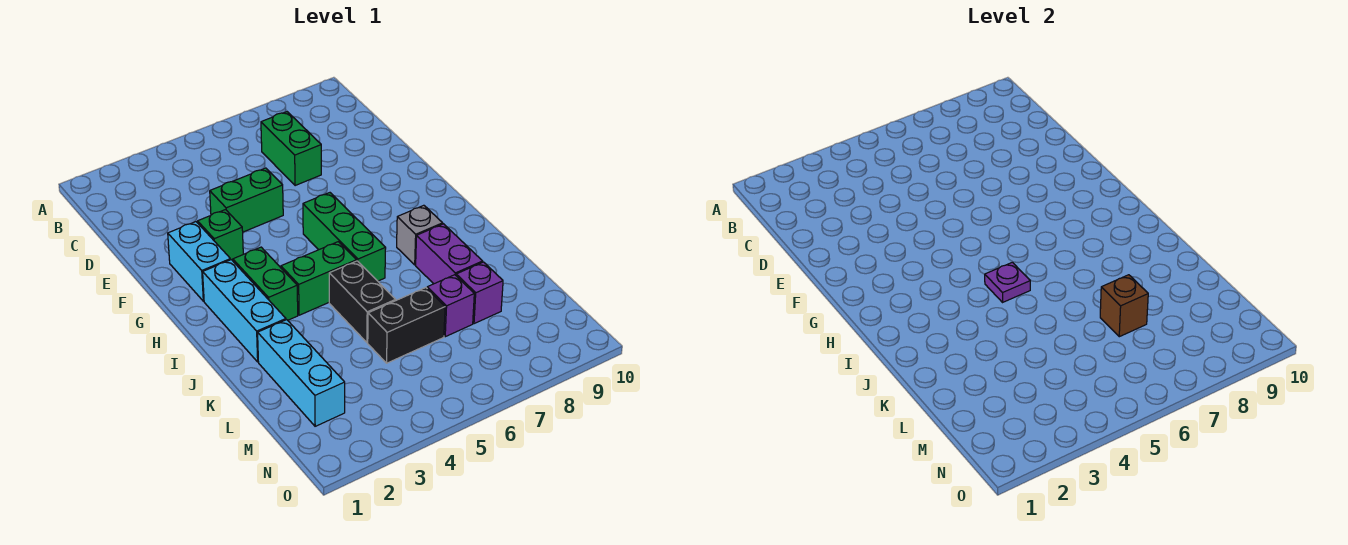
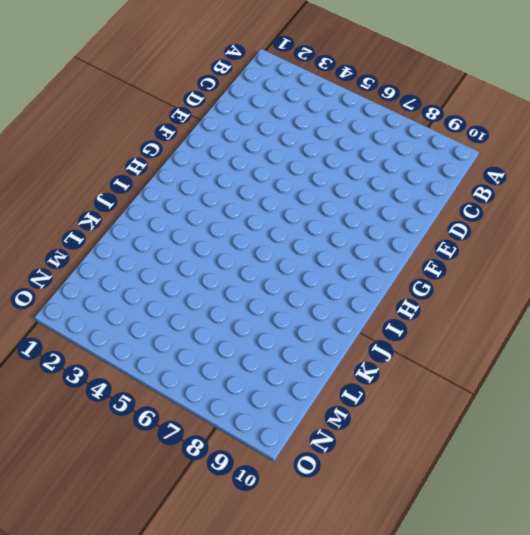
none -> green 1x2 brick [261,112,321,185]
none -> green 1x2 brick [210,168,283,232]
none -> cyan 1x2 brick [168,222,231,301]

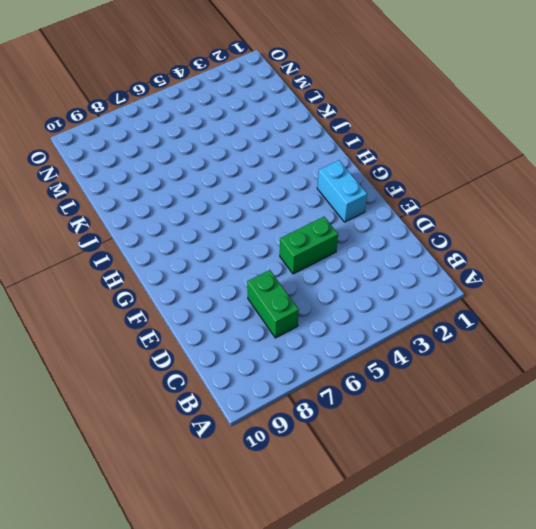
none -> green 1x1 brick [198,210,243,261]
none -> green 1x3 brick [303,193,386,281]
none -> cyan 1x3 brick [203,260,286,362]

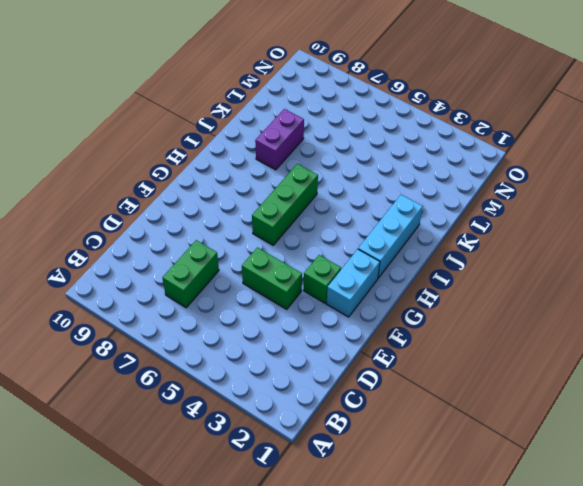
none -> green 1x2 brick [233,247,298,320]
none -> green 1x2 brick [281,242,356,315]
none -> grey 1x1 brick [397,205,443,265]

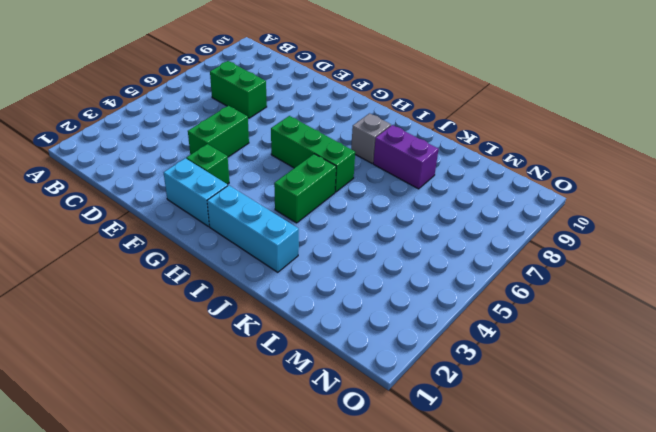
none -> green 1x2 brick [233,247,298,320]
none -> black 1x2 brick [329,261,396,343]
none -> cyan 1x3 brick [258,320,345,426]

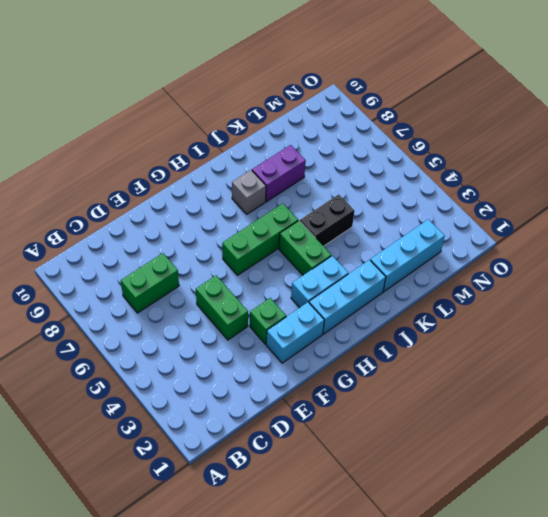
cyan 1x2 brick [291,256,348,308] -> green 1x2 brick [233,247,298,320]
none -> black 1x2 brick [368,288,445,363]
none -> purple 1x1 brick [427,275,474,337]
none -> purple 1x1 brick [456,262,503,324]

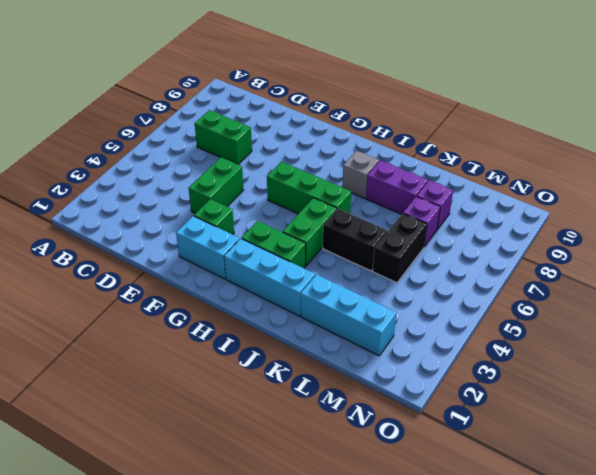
none -> purple 1x1 plate [985,262,1030,302]
none -> brown 1x1 brick [1100,275,1148,337]

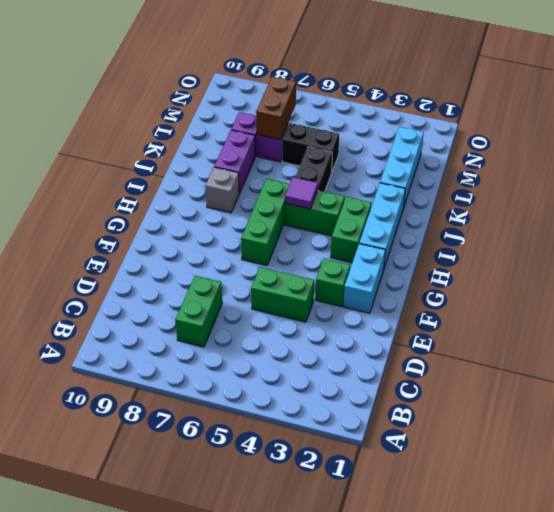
purple 1x1 tile [285,177,318,209] -> purple 1x1 plate [985,262,1030,302]
brown 1x2 brick [256,77,296,140] -> brown 1x1 brick [1100,275,1148,337]

